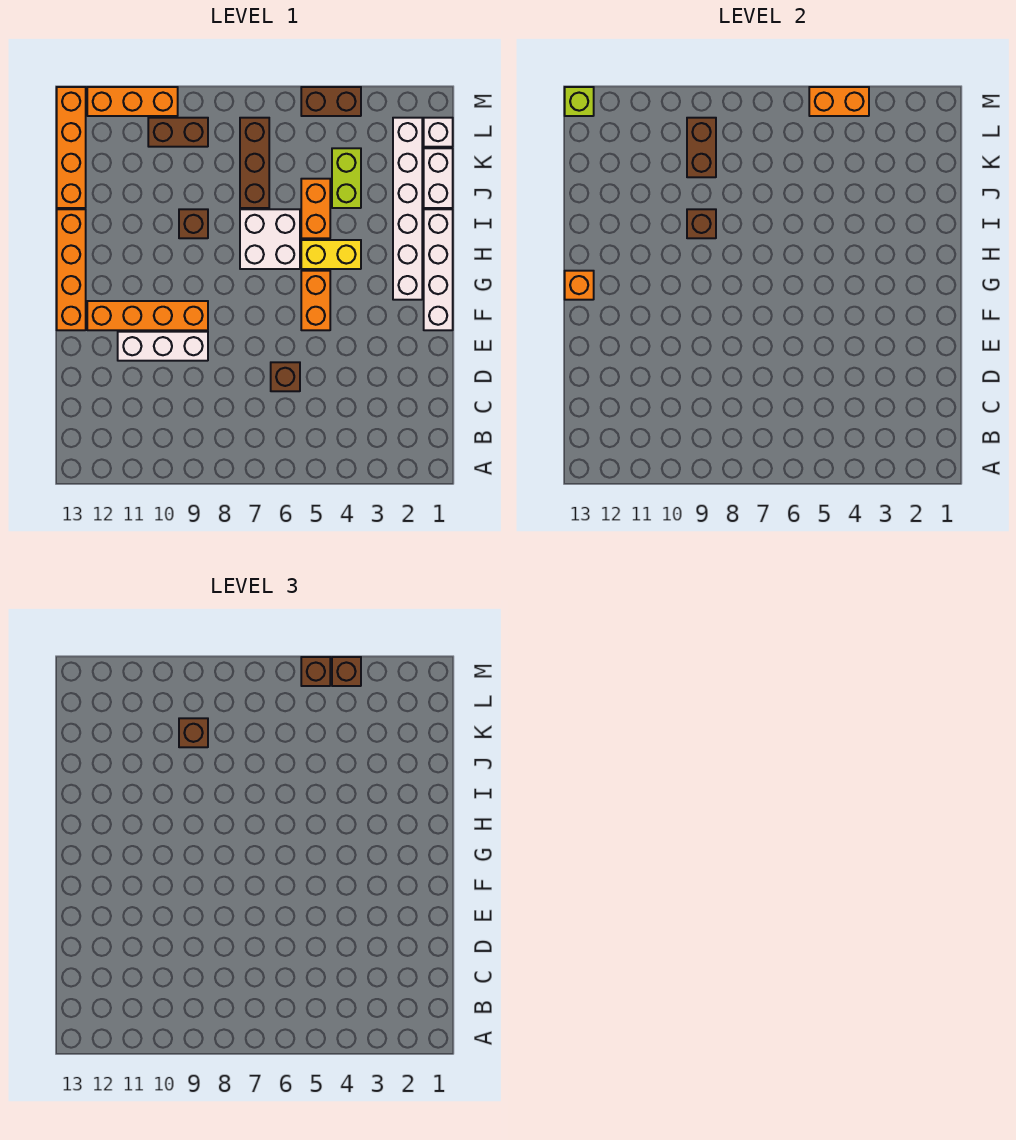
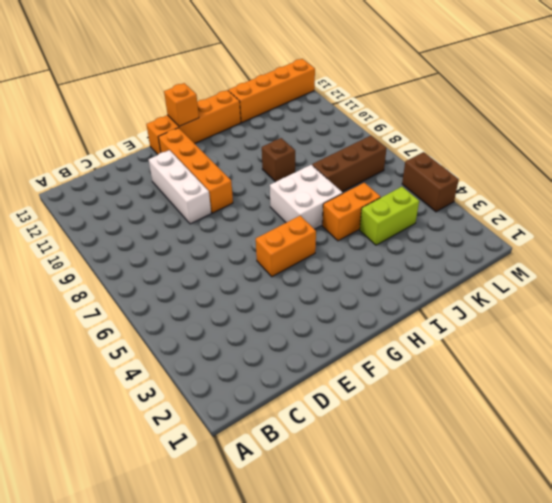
none -> brown 1x1 brick [271,362,300,391]
none -> white 1x4 brick [424,209,453,330]
none -> white 1x6 brick [393,118,422,300]

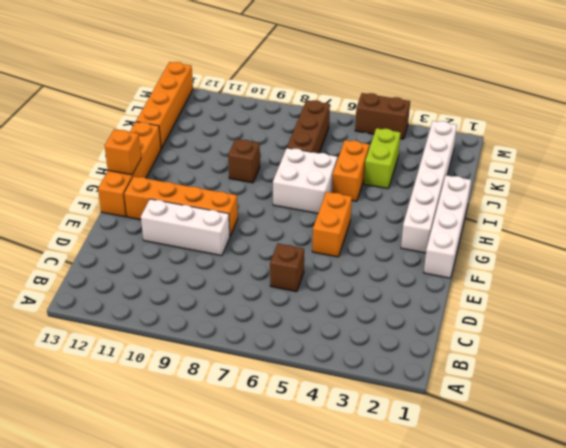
none -> yellow 1x2 brick [301,240,361,269]
none -> white 1x2 brick [424,148,453,208]
none -> white 1x1 brick [424,118,453,147]

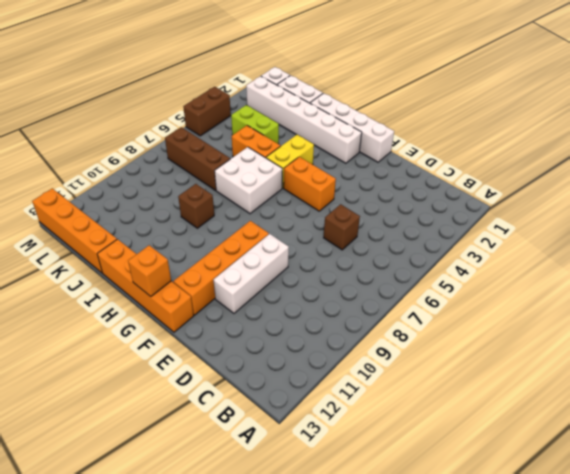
none -> brown 1x2 brick [148,118,208,147]
none -> orange 1x3 brick [87,87,178,116]
none -> brown 1x1 brick [687,209,716,238]

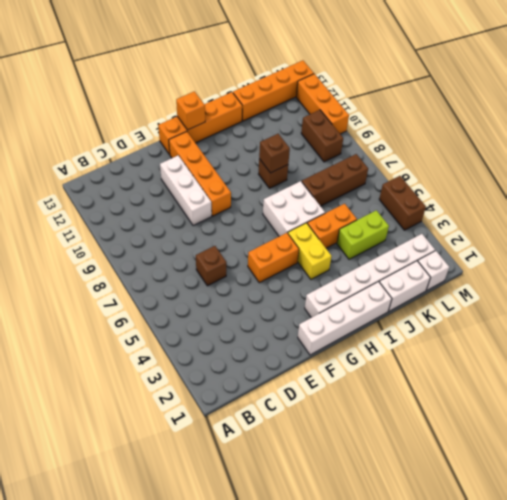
none -> brown 1x2 brick [687,118,716,177]
none -> orange 1x2 brick [809,87,869,116]
none -> lime 1x1 brick [565,87,594,116]

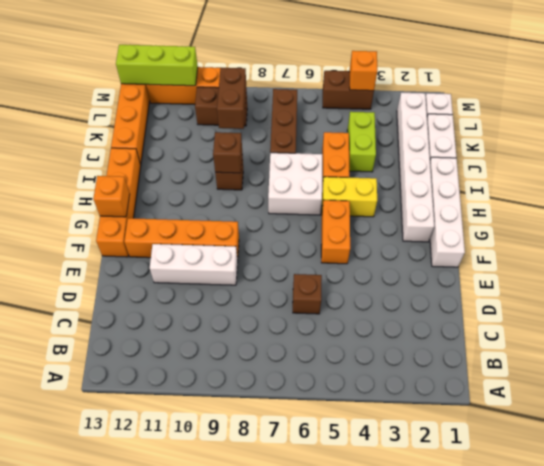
orange 1x1 brick [349,51,377,91] -> orange 1x2 brick [809,87,869,116]
lime 1x3 brick [116,45,198,86] -> lime 1x1 brick [565,87,594,116]
none -> brown 1x1 brick [179,718,208,747]
none -> brown 1x1 brick [332,657,361,686]
none -> brown 1x1 brick [301,657,330,686]

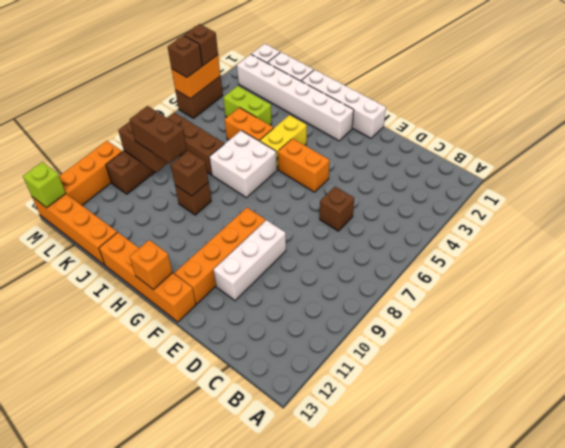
brown 1x2 brick [130,106,187,163] -> brown 1x1 brick [179,718,208,747]

